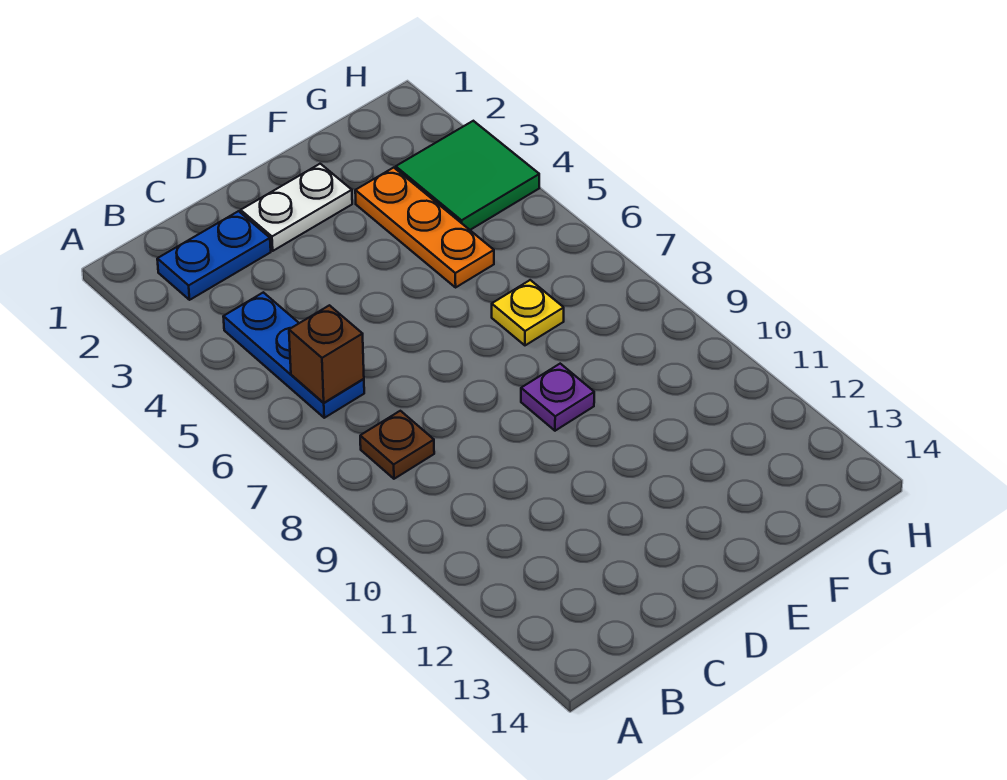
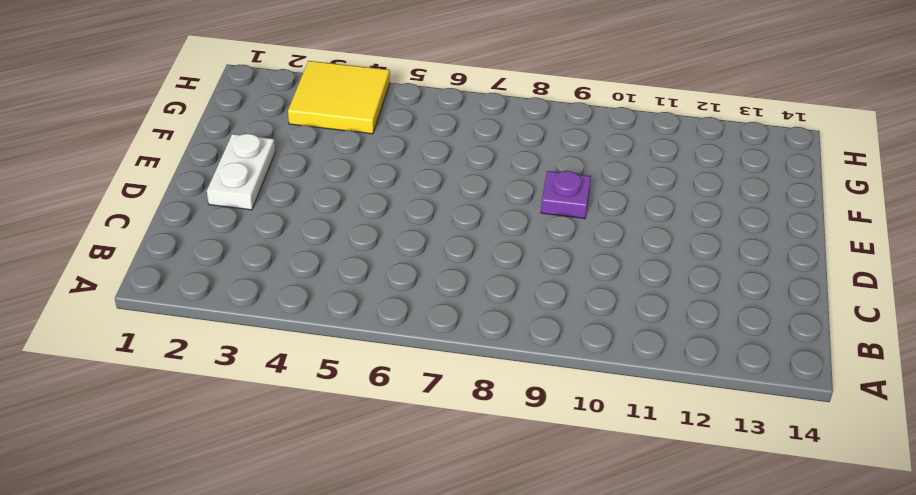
yellow 2x2 tile [288,61,390,134] -> green 2x2 tile [396,121,539,230]
none -> blue 1x2 plate [157,211,271,300]
none -> blue 1x3 plate [223,292,364,418]

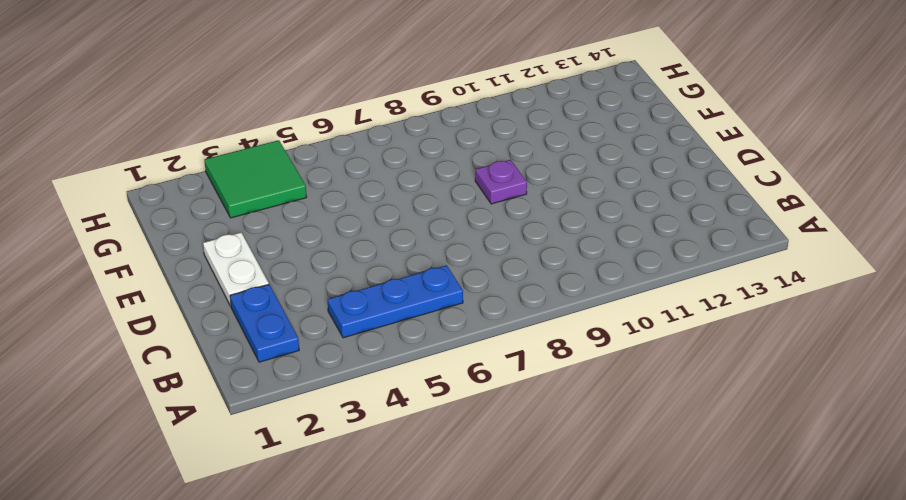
none -> brown 1x1 plate [360,411,434,479]
none -> orange 1x3 plate [355,168,494,287]

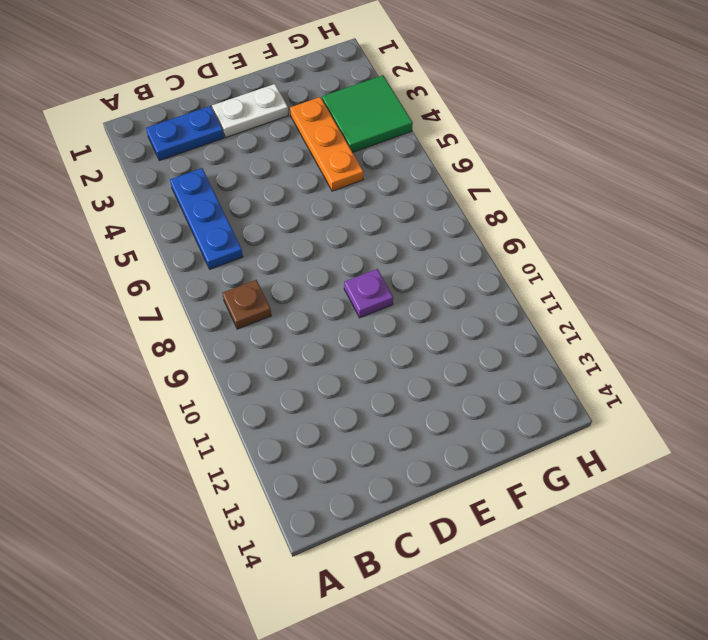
none -> yellow 1x1 plate [492,280,564,345]
none -> brown 1x1 brick [289,305,364,403]

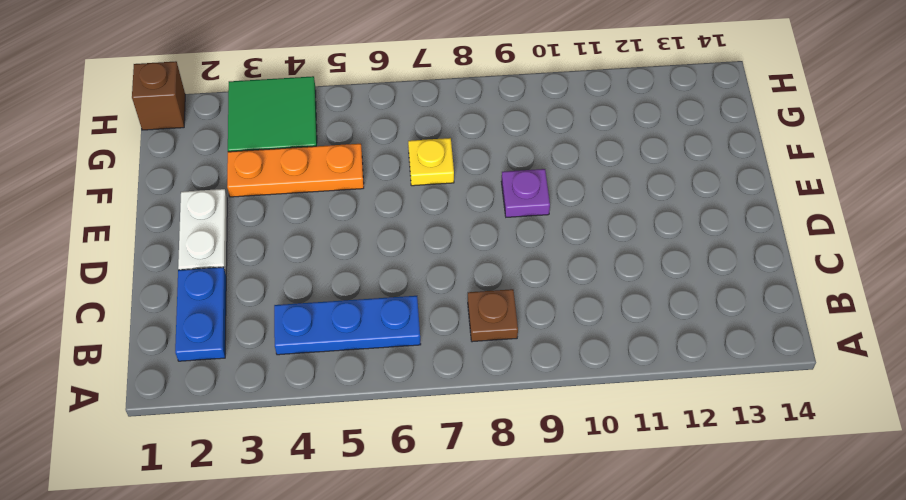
brown 1x1 brick [132,61,185,130] -> brown 1x1 brick moved to [289,305,364,403]

